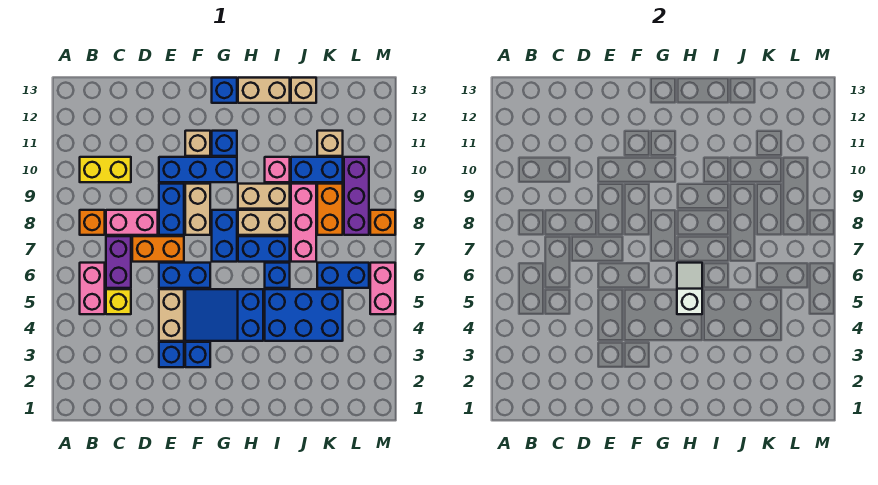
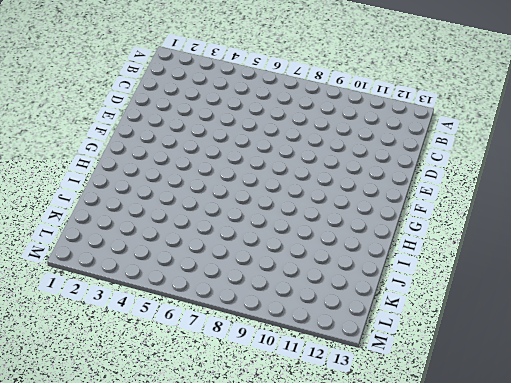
none -> pink 1x2 brick [80,263,105,314]
none -> orange 1x1 brick [80,210,105,235]
none -> yellow 1x2 brick [80,157,131,182]
none -> yellow 1x1 brick [106,289,131,314]

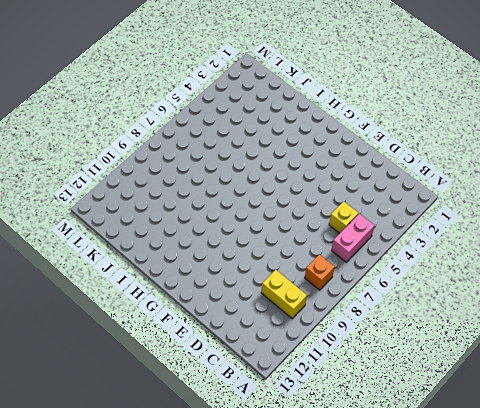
none -> purple 1x2 brick [106,236,131,288]
none -> pink 1x2 brick [106,210,158,235]
none -> orange 1x2 brick [132,236,184,262]
none -> blue 1x1 brick [159,342,184,367]

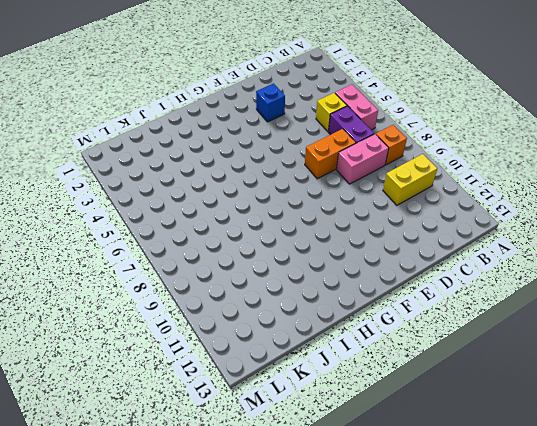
none -> tan 1x2 brick [159,289,184,341]
none -> blue 1x2 brick [159,263,210,288]
none -> blue 1x2 brick [159,184,184,235]
none -> blue 1x3 brick [159,157,237,182]

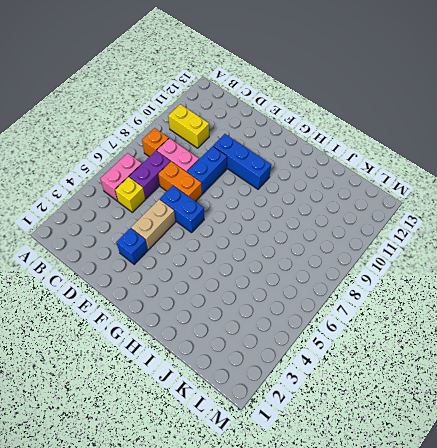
none -> blue 1x1 brick [185,342,210,367]
none -> blue 2x3 slope [185,289,263,341]
none -> tan 1x2 brick [185,184,210,235]
none -> tan 1x1 brick [185,131,210,156]

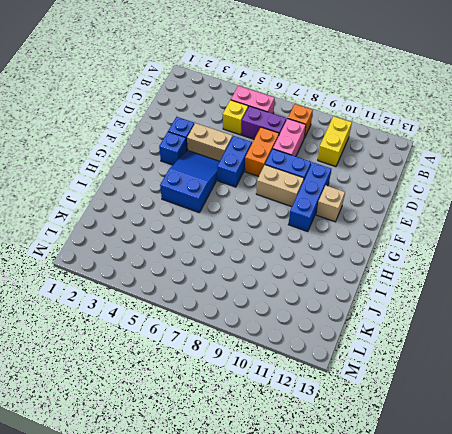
none -> blue 1x2 brick [212,210,237,262]
none -> blue 1x1 brick [212,131,237,156]
none -> blue 1x1 brick [212,78,237,103]
none -> blue 1x2 brick [238,236,290,262]

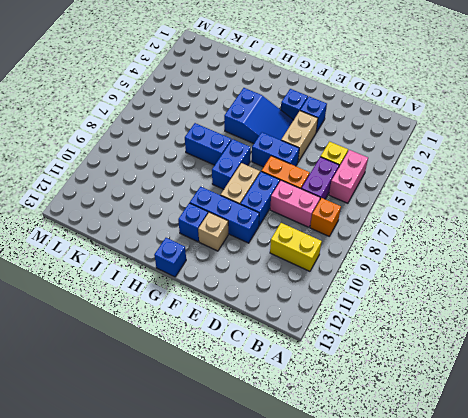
none -> tan 1x2 brick [238,210,290,235]
none -> tan 1x2 brick [238,184,290,209]
none -> tan 1x2 brick [238,78,290,103]
none -> blue 2x3 brick [265,289,343,341]

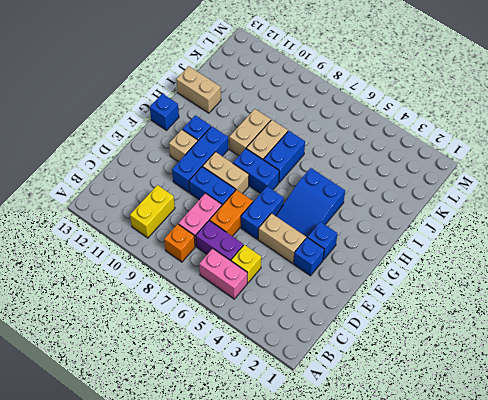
tan 1x2 brick [176,66,221,113] -> tan 1x2 brick turned to [238,78,290,103]
none -> blue 2x3 brick [265,289,343,341]
none -> blue 1x1 brick [265,263,290,288]
none -> pink 1x1 brick [265,157,290,182]
none -> pink 1x3 brick [291,184,316,262]

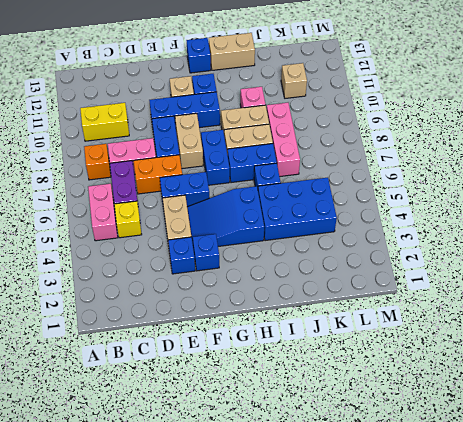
none -> blue 1x2 brick [291,157,343,182]
none -> tan 1x1 brick [291,78,316,103]
none -> blue 1x2 brick [317,263,369,288]
none -> orange 1x2 brick [317,184,343,235]

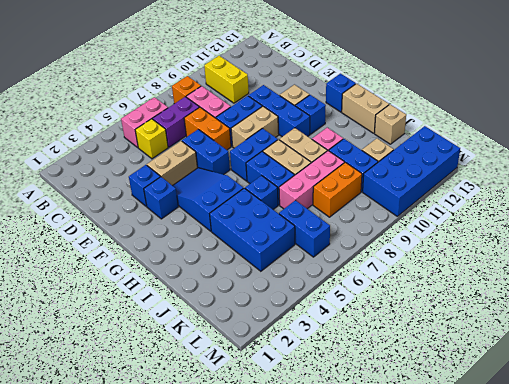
blue 2x4 brick [363,126,460,216] -> purple 1x3 brick [344,157,369,235]
none -> pink 1x2 brick [370,263,395,314]
none -> orange 1x1 brick [370,210,395,235]
none -> white 1x2 slope [677,263,702,314]

